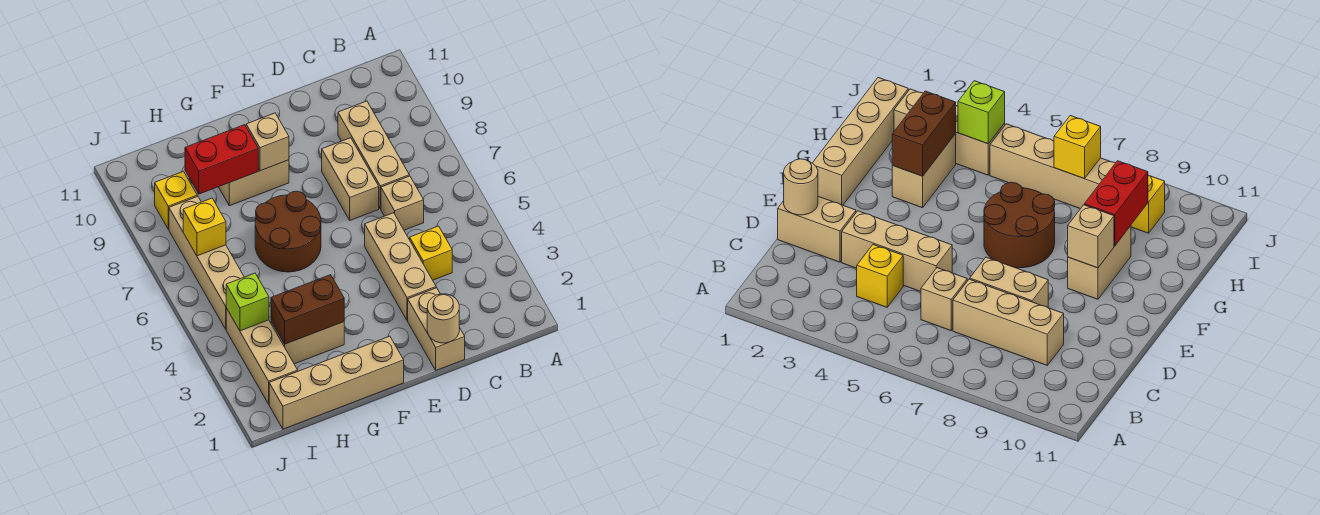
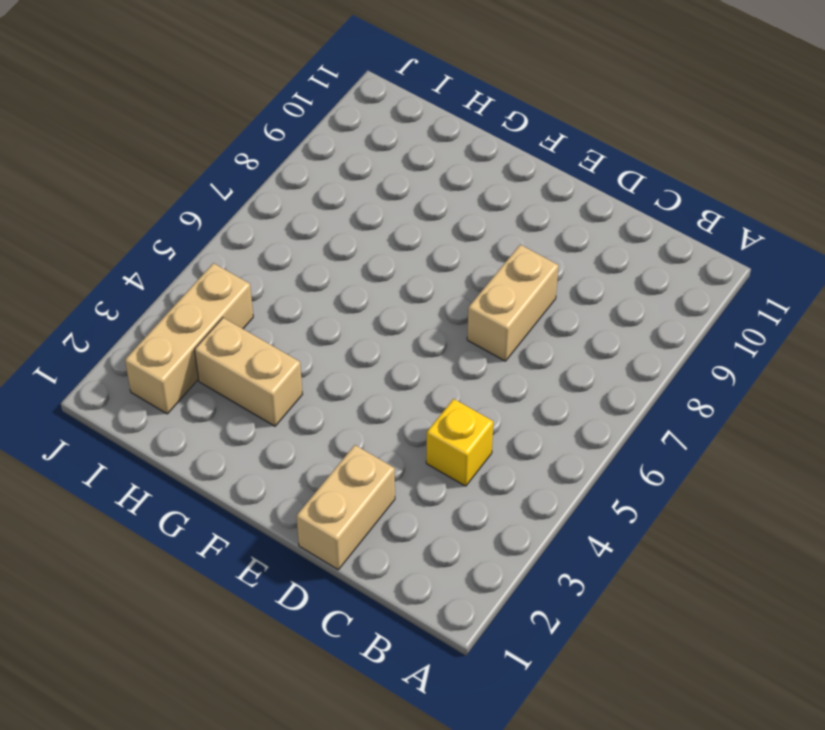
none -> tan 1x1 brick [381,176,424,230]
none -> tan 1x3 brick [338,101,409,209]
none -> tan 1x3 brick [365,213,436,321]

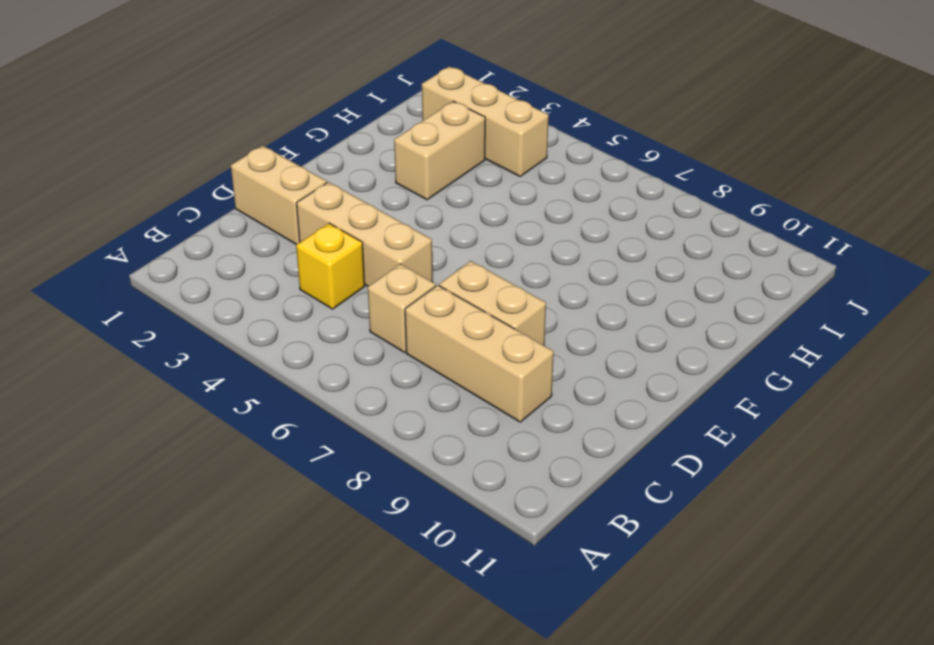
none -> tan 1x4 brick [269,336,404,429]
none -> brown 2x2 round brick [255,191,321,272]
none -> tan 1x2 brick [219,160,289,206]

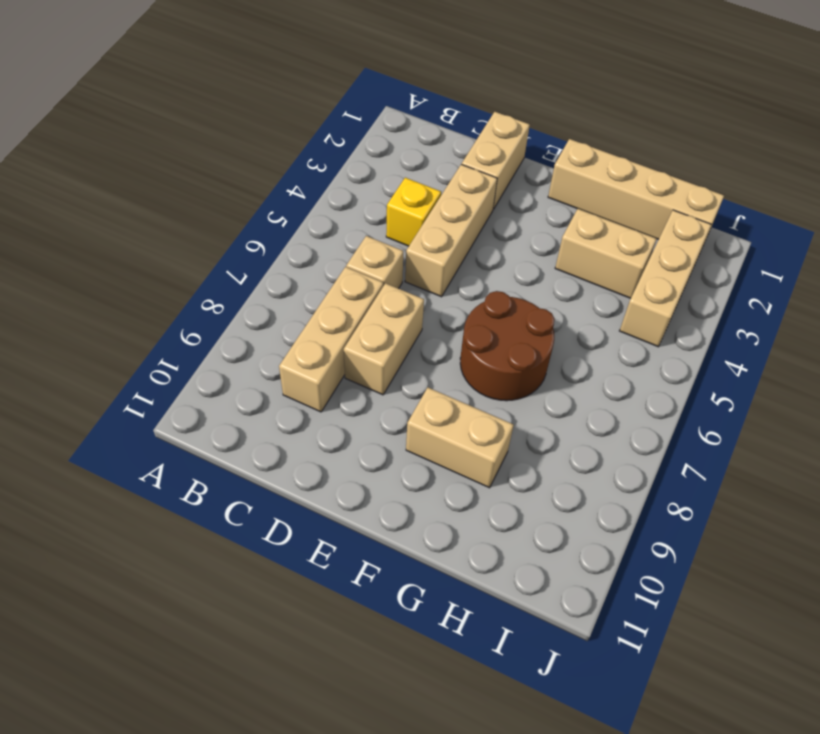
none -> tan 1x4 brick [169,196,244,329]
none -> yellow 1x1 brick [155,171,197,229]
none -> tan 1x1 round brick [427,294,459,343]

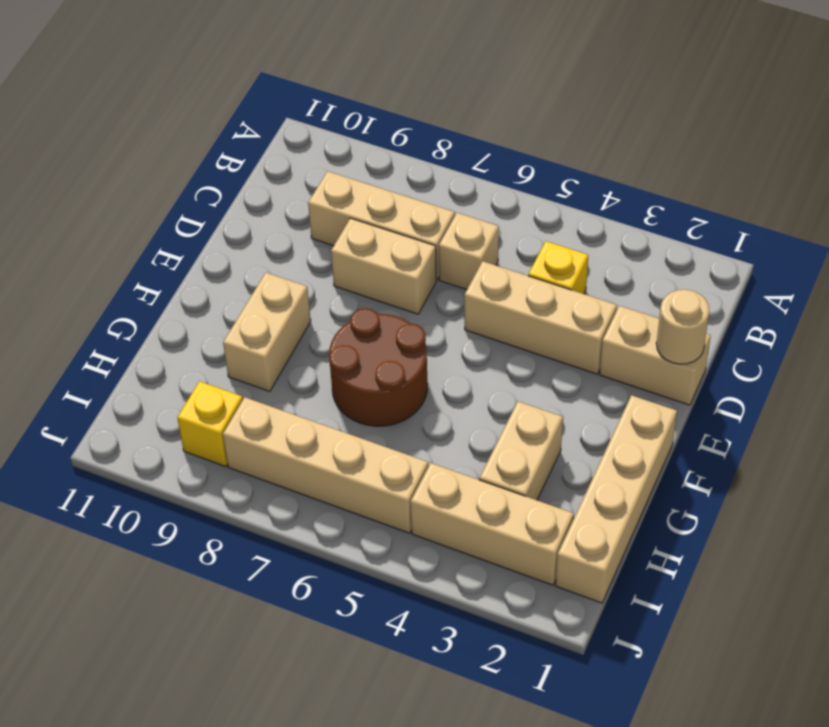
none -> tan 1x1 brick [246,113,289,171]
none -> brown 1x2 brick [271,275,344,344]
none -> red 1x2 brick [185,125,258,194]

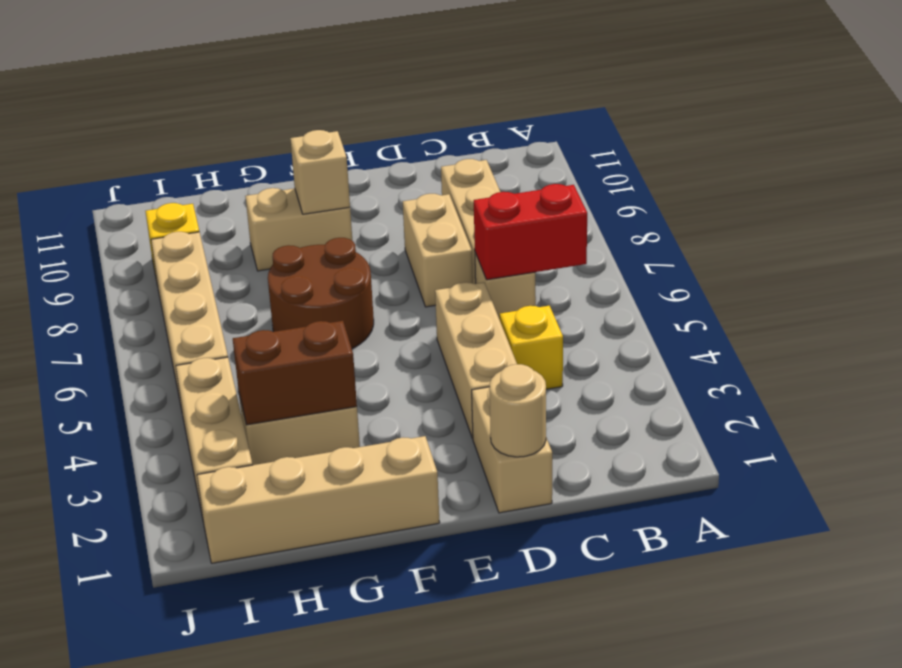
red 1x2 brick [474,184,587,280] -> red 1x2 brick moved to [185,125,258,194]
none -> lime 1x1 brick [226,273,269,331]
none -> yellow 1x1 brick [183,198,226,256]

